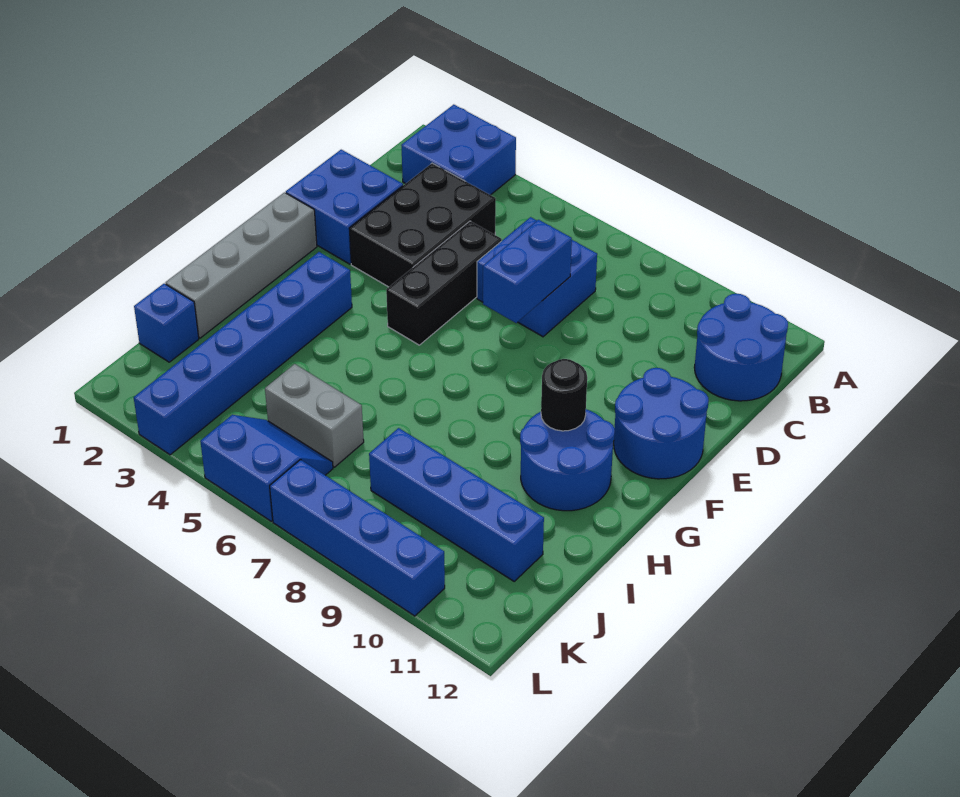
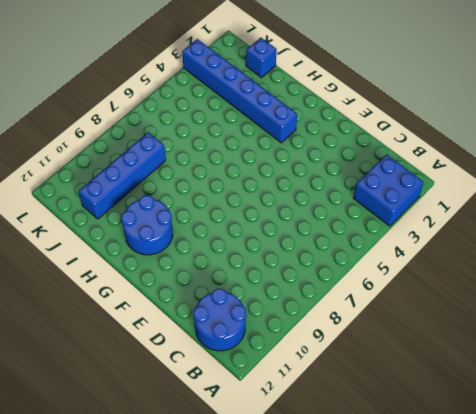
none -> black 2x3 brick [349,163,496,287]
none -> blue 2x2 brick [477,217,597,337]
none -> blue 2x2 brick [286,150,403,264]

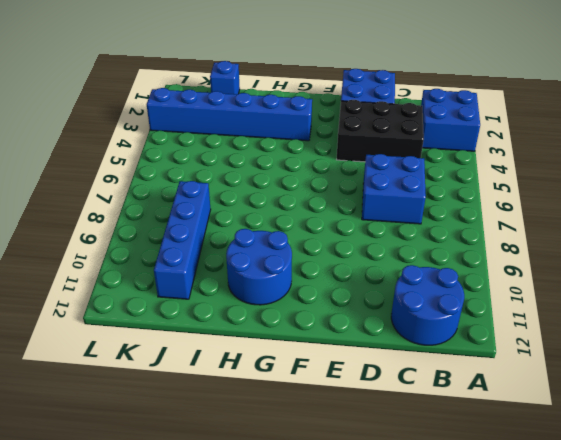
none -> black 1x3 brick [386,221,502,345]
none -> blue 2x2 round brick [614,368,709,479]
none -> grey 1x4 brick [166,192,317,338]

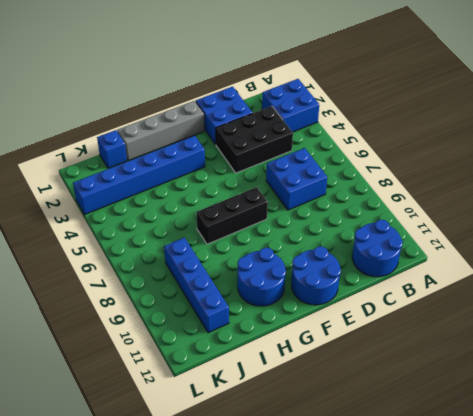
black 1x3 brick [196,187,268,244] -> black 1x3 brick moved to [386,221,502,345]
none -> grey 1x2 brick [265,364,364,467]
none -> blue 2x2 slope [200,415,333,521]
none -> blue 1x4 brick [270,460,445,616]

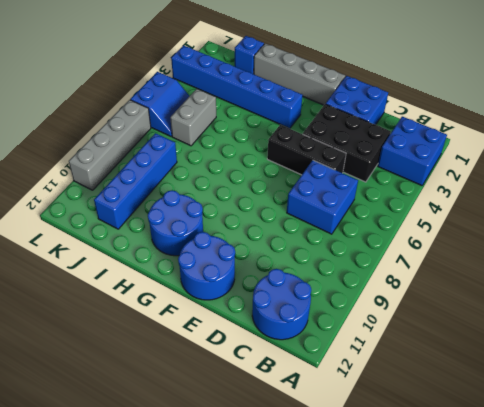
grey 1x4 brick [69,100,151,190] -> blue 1x4 brick [270,460,445,616]
none -> blue 1x2 brick [483,220,572,323]
none -> black 1x1 round brick [541,359,587,431]

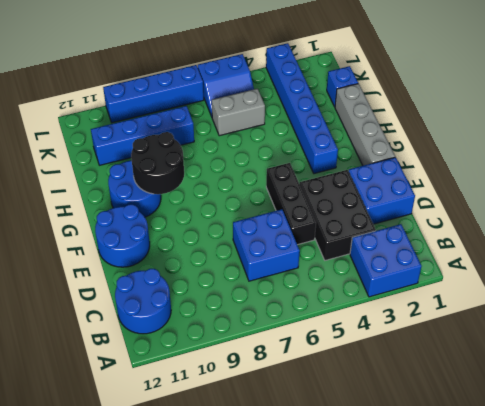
black 2x2 round brick [131,132,184,194] -> black 1x1 round brick [541,359,587,431]
none -> blue 1x2 brick [483,220,572,323]

